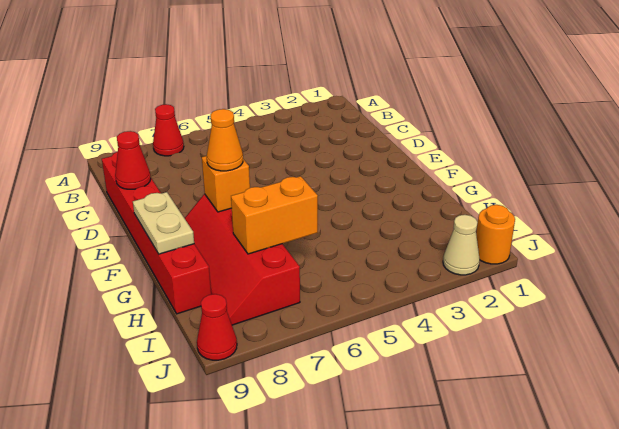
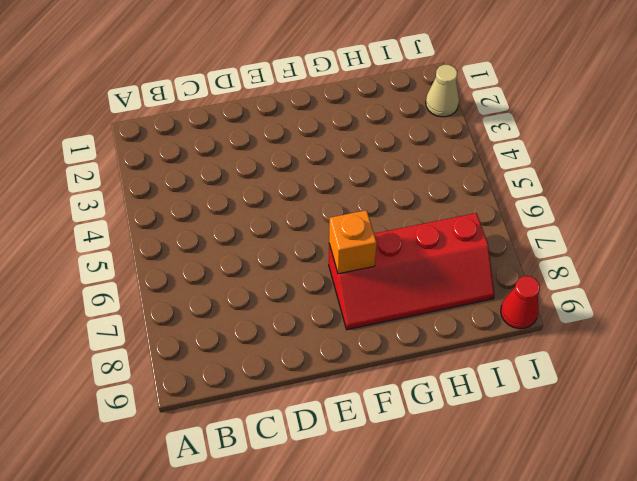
none -> red 1x1 cone [153,104,184,156]
none -> red 1x6 brick [102,152,211,314]

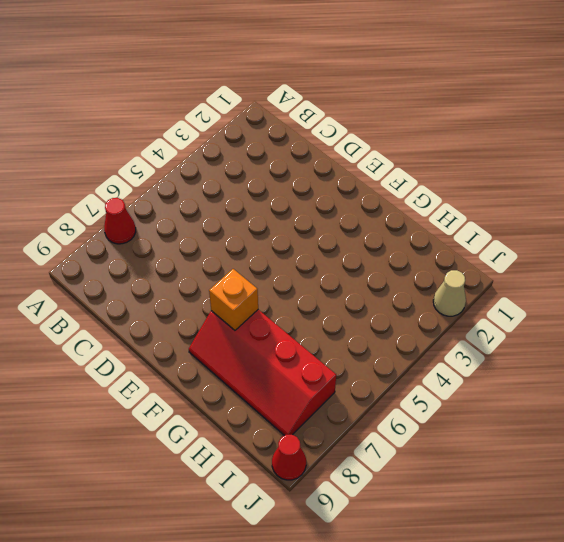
none -> red 1x6 brick [102,152,211,314]
none -> orange 1x1 round brick [476,205,515,264]

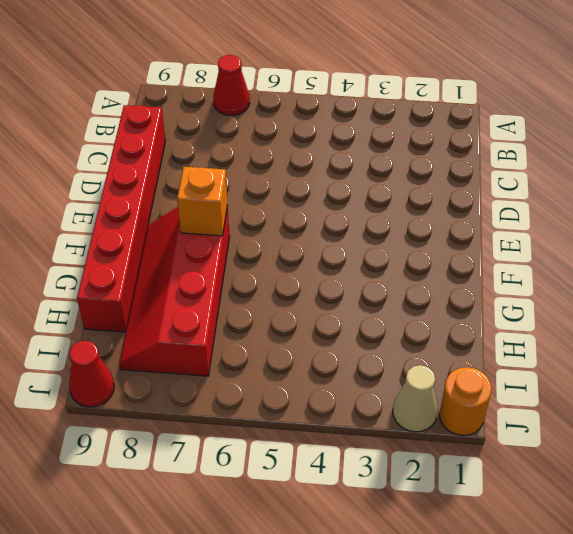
none -> red 1x1 cone [115,131,151,189]
none -> tan 1x2 plate [133,192,194,254]

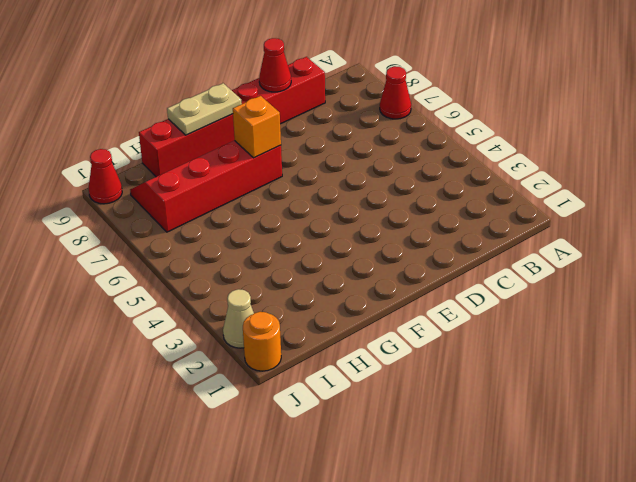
none -> orange 1x2 brick [231,176,318,254]
none -> orange 1x1 cone [207,109,243,171]

